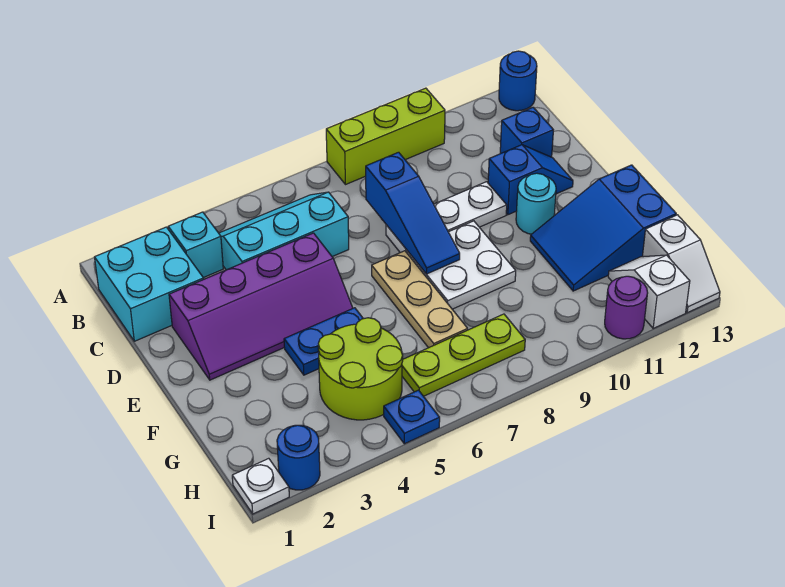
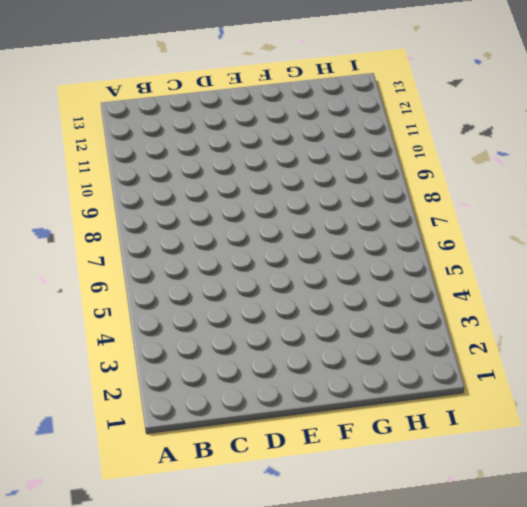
none -> lime 1x3 brick [326,88,445,185]
none -> blue 1x1 round brick [499,51,537,111]
none -> cyan 2x2 brick [95,227,204,341]

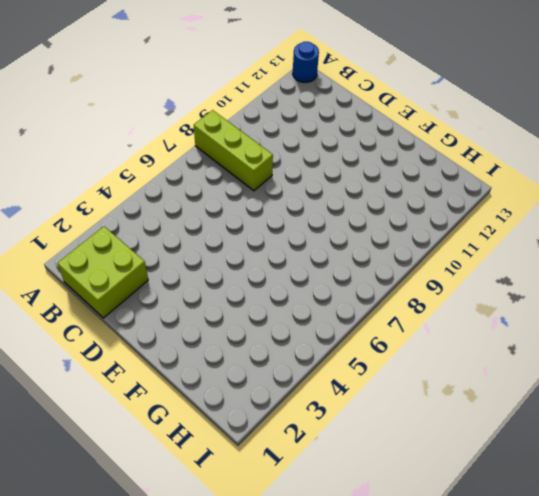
lime 1x3 brick [194,110,273,191] -> lime 1x3 brick turned to [326,88,445,185]
lime 2x2 brick [58,227,148,318] -> cyan 2x2 brick [95,227,204,341]
none -> cyan 1x1 brick [168,212,223,278]
none -> cyan 2x3 slope [219,192,349,270]
none -> blue 1x1 brick [500,107,553,157]

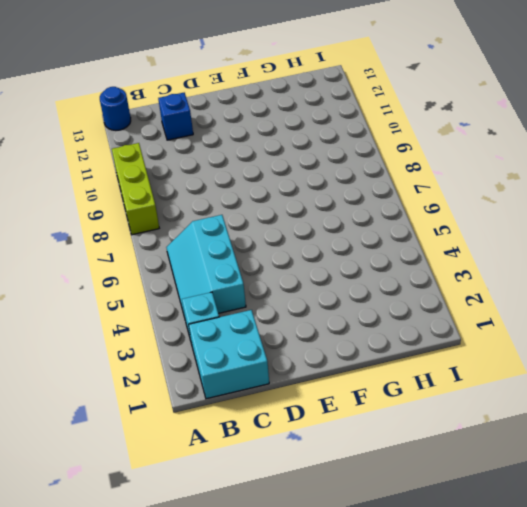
none -> purple 2x4 slope [169,233,353,380]
none -> white 1x3 plate [386,182,507,253]
none -> blue 1x2 slope [488,145,573,215]

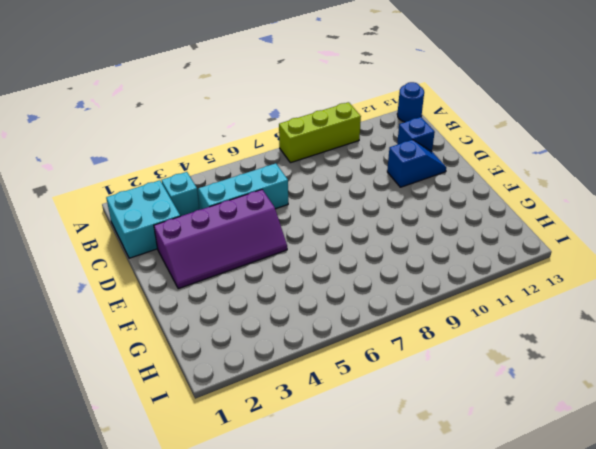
none -> white 1x3 plate [386,182,507,253]
none -> tan 1x3 plate [372,251,468,348]
none -> white 2x2 plate [407,221,516,309]

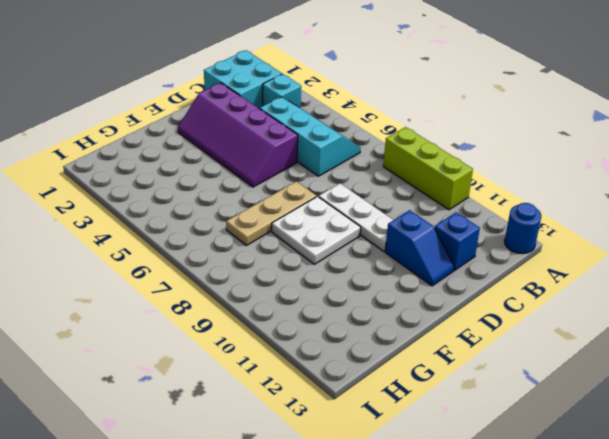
none -> cyan 1x1 round brick [516,173,556,234]
none -> blue 1x2 plate [284,308,363,375]
none -> blue 2x3 slope [530,165,676,291]

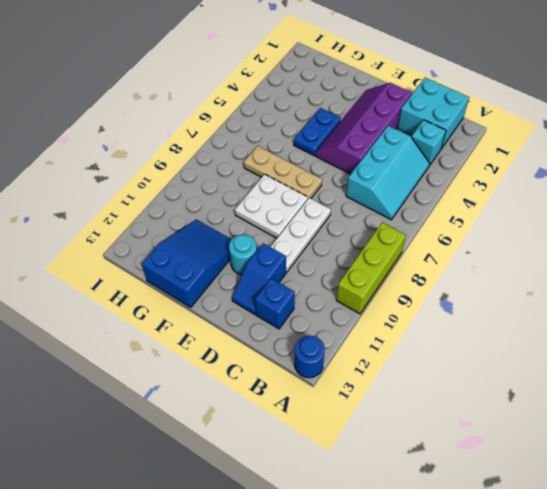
none -> lime 2x2 round brick [318,318,403,420]
none -> lime 1x3 plate [402,314,525,396]
none -> white 1x2 slope [608,255,690,328]

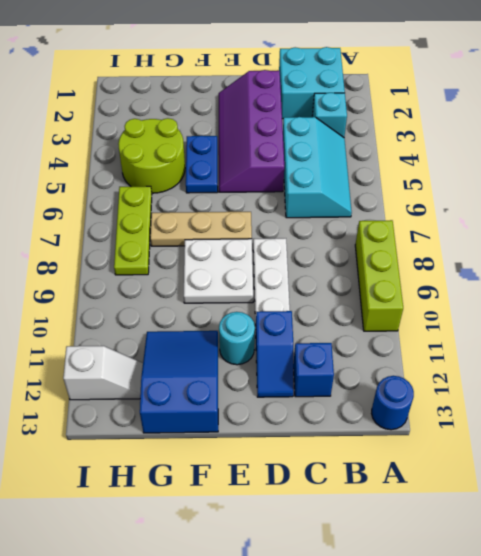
none -> white 1x2 slope [642,215,720,313]
none -> white 1x1 plate [232,458,289,514]
none -> blue 1x1 round brick [277,425,320,490]

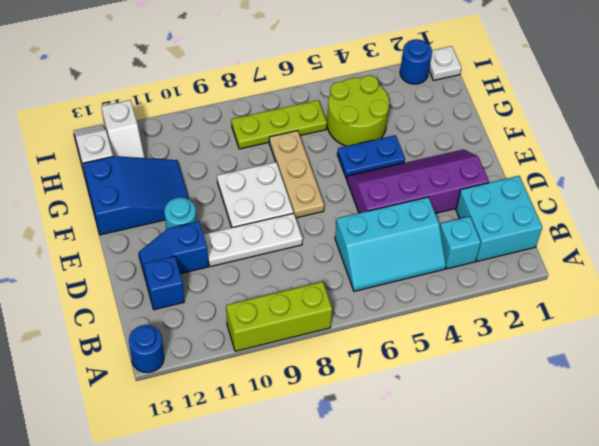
none -> blue 1x1 plate [384,390,440,444]
none -> purple 1x1 round brick [605,276,648,339]
none -> blue 1x3 slope [366,152,460,274]

